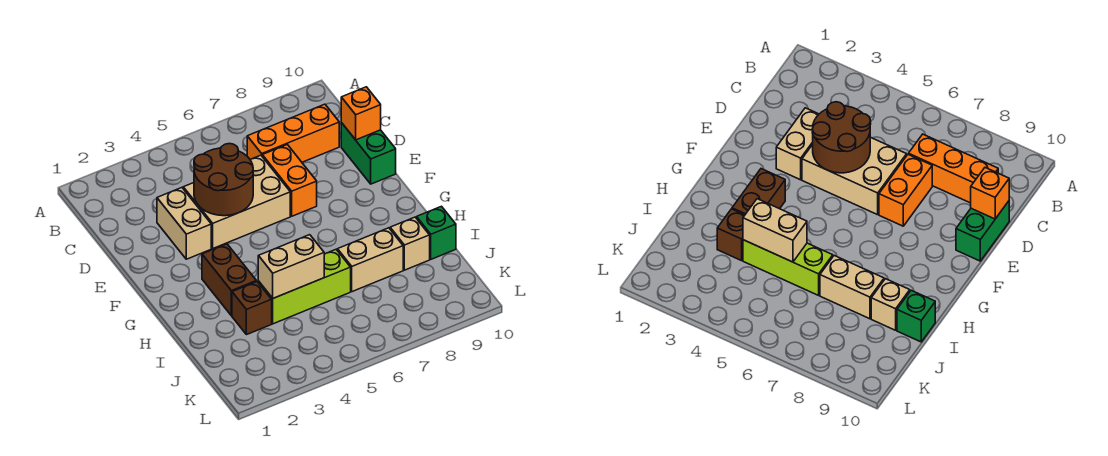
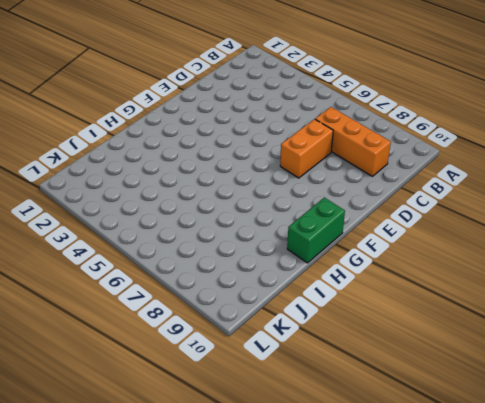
green 1x2 brick [287,198,345,263] -> green 1x2 brick moved to [341,123,396,184]
none -> tan 1x2 brick [157,188,211,259]
none -> tan 2x3 brick [183,155,290,248]
none -> brown 1x2 brick [202,244,256,316]

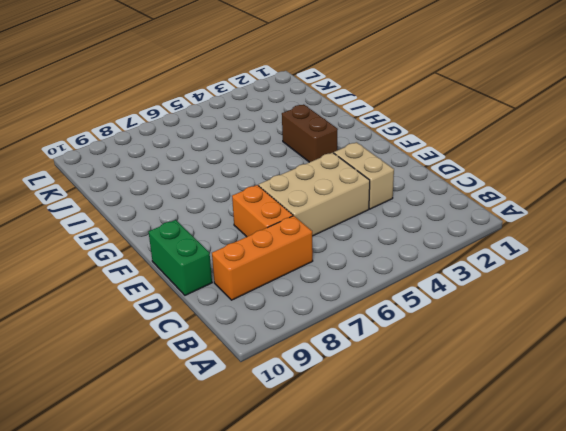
none -> brown 1x1 brick [232,282,272,335]
none -> lime 1x3 brick [258,250,351,324]
none -> tan 1x2 brick [337,228,403,292]

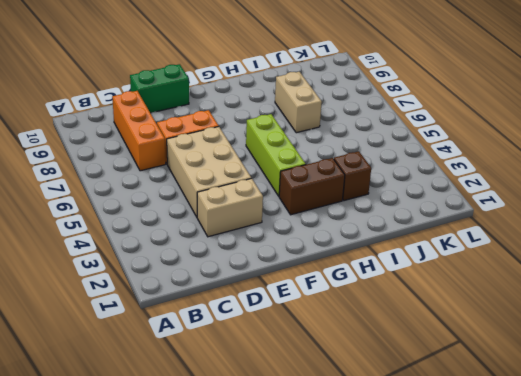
lime 1x3 brick [246,114,306,196] -> lime 1x3 brick moved to [258,250,351,324]
none -> tan 1x1 brick [390,217,430,270]
none -> green 1x1 brick [417,206,456,259]
none -> brown 2x2 round brick [194,144,253,216]

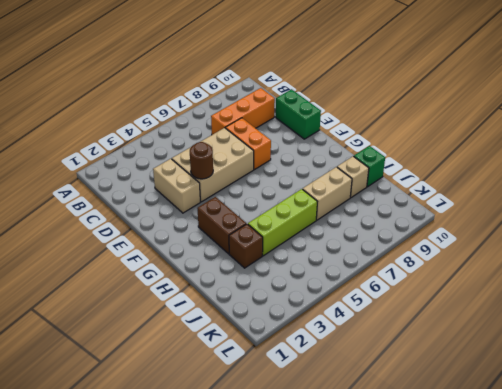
brown 1x1 round brick [190,142,213,179] -> brown 2x2 round brick [194,144,253,216]
none -> orange 1x1 brick [341,87,381,140]
none -> tan 1x2 brick [258,235,324,298]

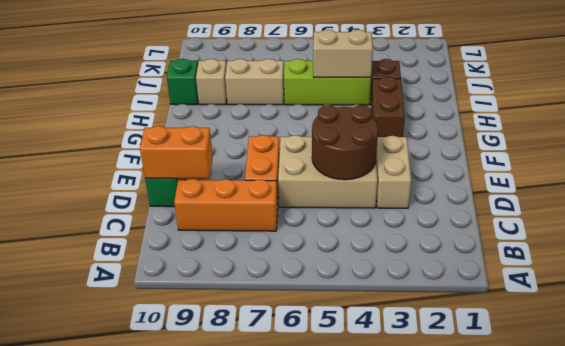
orange 1x2 brick [140,126,213,179] -> orange 1x1 brick [341,87,381,140]

